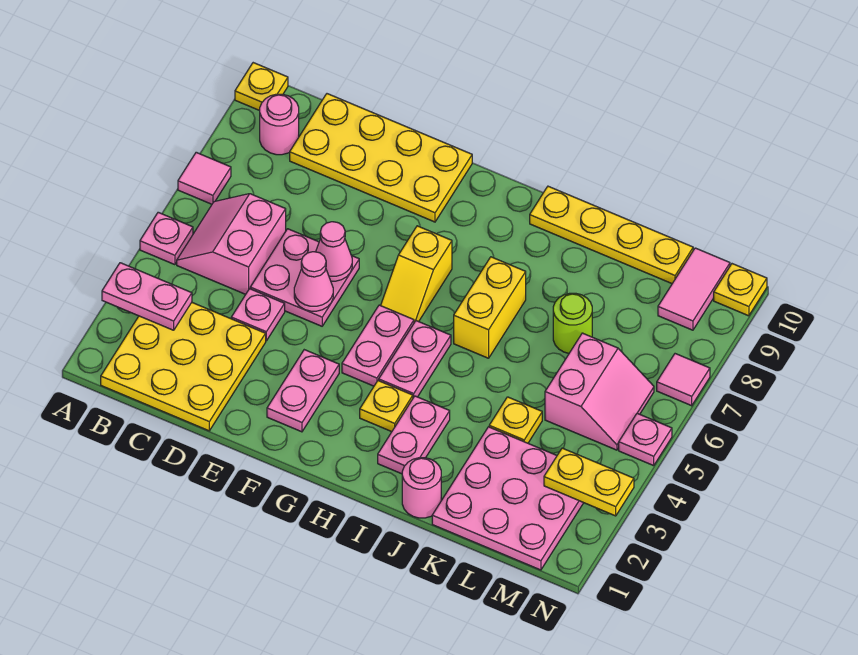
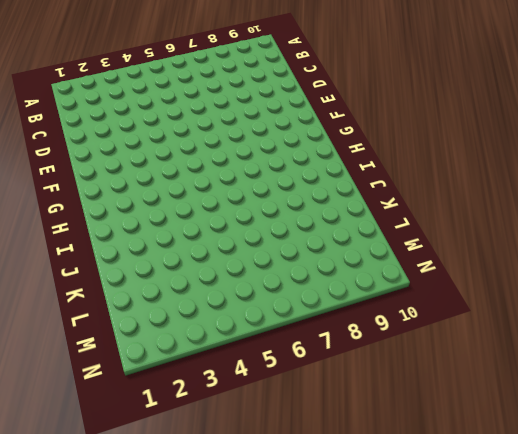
none -> pink 1x1 plate [140,212,193,265]
none -> pink 1x1 tile [178,152,231,204]
none -> yellow 1x1 plate [235,63,288,111]
none -> yellow 3x3 plate [101,303,266,431]

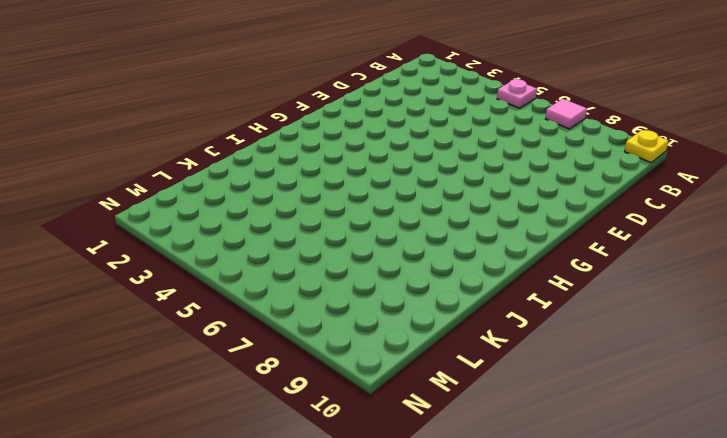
none -> yellow 3x3 plate [101,303,266,431]
none -> pink 2x2 slope [177,194,286,294]
none -> pink 1x1 round brick [260,94,299,155]
none -> yellow 2x4 plate [290,94,472,222]

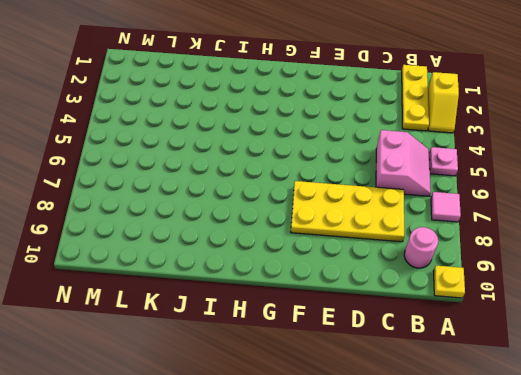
yellow 1x2 slope [428,72,459,133] -> yellow 1x2 slope turned to [381,226,452,322]
yellow 1x3 plate [402,65,429,131] -> yellow 3x3 plate [101,303,266,431]
yellow 2x4 plate [291,181,404,242] -> yellow 2x4 plate moved to [290,94,472,222]
none -> pink 1x1 plate [231,289,285,341]
none -> pink 2x2 plate [250,229,359,326]
none -> pink 1x2 plate [267,350,339,432]
none -> pink 1x2 plate [342,305,414,386]

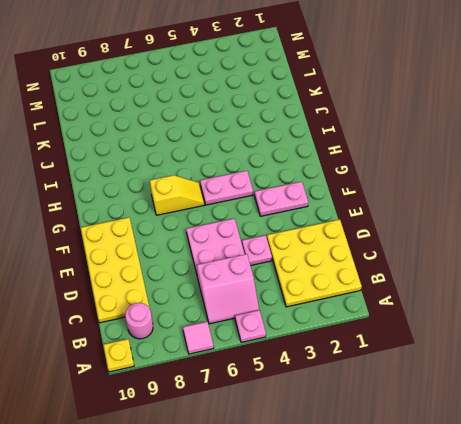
none -> yellow 1x1 plate [360,381,413,432]
none -> pink 1x2 plate [379,321,451,398]
none -> pink 1x2 plate [378,396,450,474]
none -> yellow 1x2 brick [454,257,526,358]

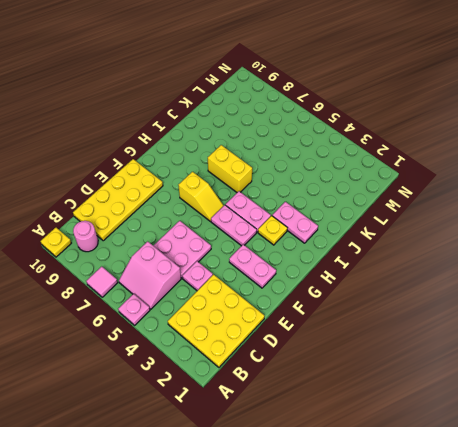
none -> yellow 1x4 plate [530,186,693,283]
none -> pink 1x1 round brick [402,458,441,518]
none -> pink 3x3 plate [432,427,583,570]
none -> yellow 1x1 plate [489,397,542,443]

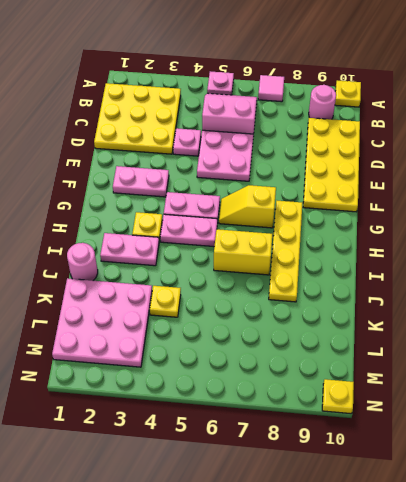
yellow 1x4 plate [269,201,302,302] -> yellow 1x4 plate moved to [530,186,693,283]
none -> lime 1x1 round brick [553,293,592,353]
none -> pink 2x2 slope [545,333,654,450]
none -> pink 1x2 tile [658,248,730,330]
none -> pink 1x1 plate [619,413,672,466]

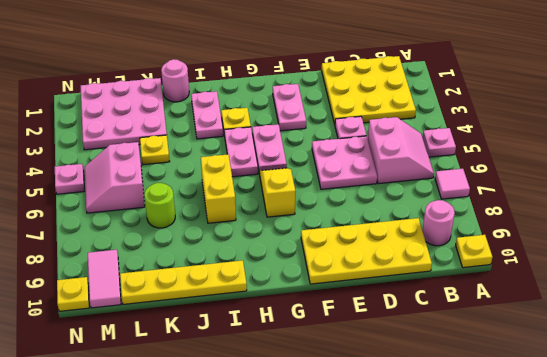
none -> pink 1x1 tile [657,354,710,406]
none -> pink 1x2 plate [102,263,192,330]
none -> pink 1x1 cone [294,252,333,311]
none -> pink 1x1 cone [316,222,352,281]

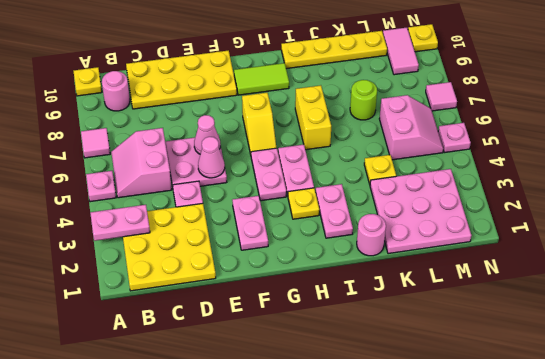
lime 1x2 tile [234,63,289,95] -> none
none -> yellow 1x2 plate [544,448,634,516]

